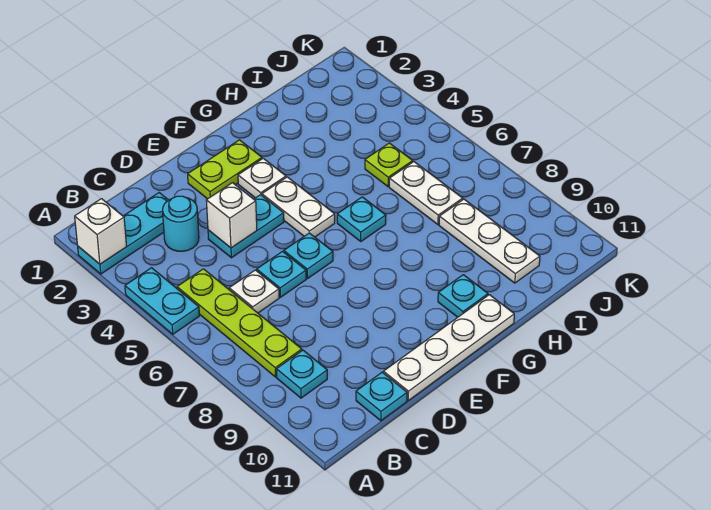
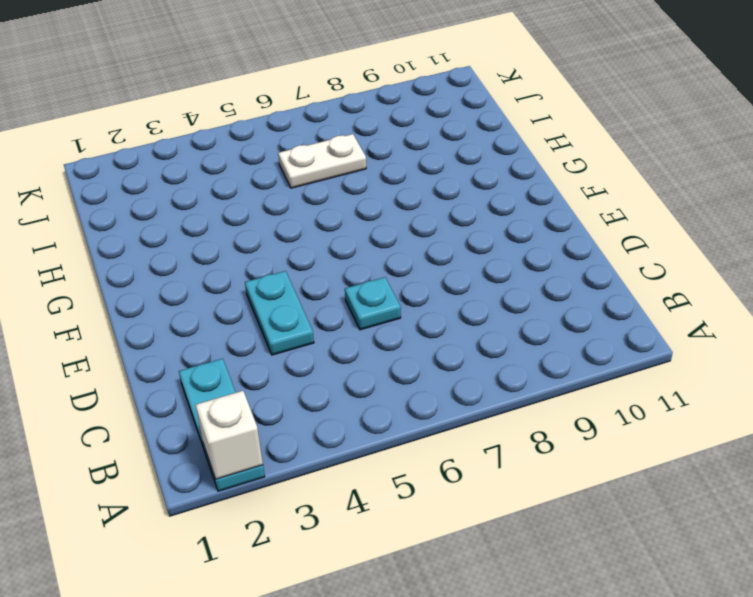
none -> cyan 1x2 plate [125,268,199,334]
none -> lime 1x4 plate [177,269,302,377]
none -> cyan 1x1 plate [276,350,327,398]

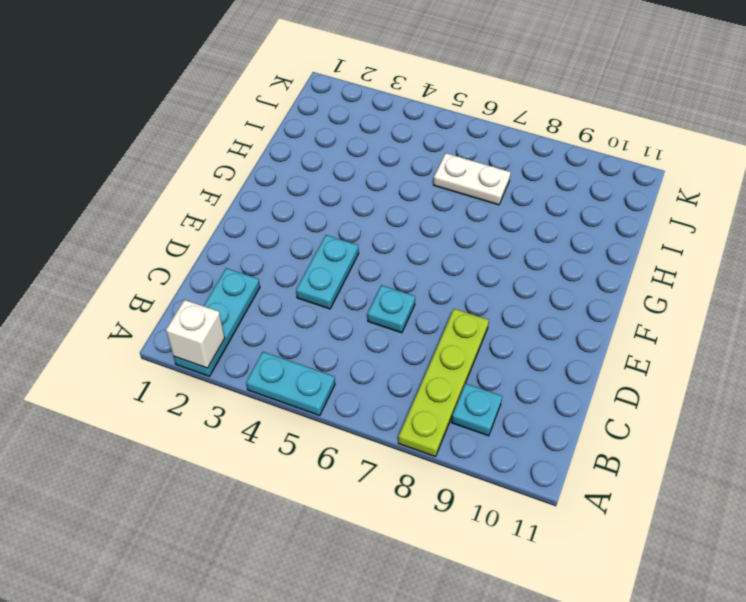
lime 1x4 plate [398,309,489,457] -> lime 1x4 plate turned to [177,269,302,377]
none -> cyan 1x1 round brick [163,196,199,251]
none -> white 1x1 plate [229,270,279,313]
none -> cyan 1x1 plate [356,372,407,421]

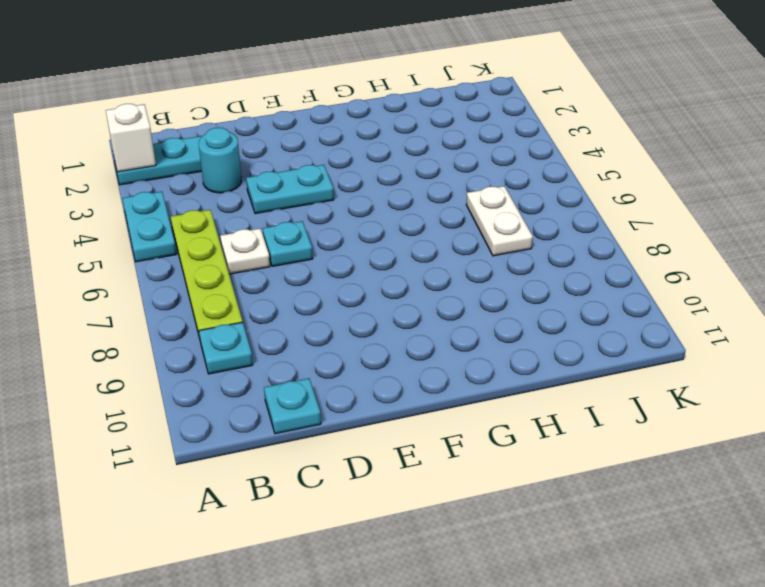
none -> white 1x4 plate [383,295,514,400]
none -> lime 1x2 plate [188,140,262,199]
none -> cyan 1x1 plate [284,233,333,278]

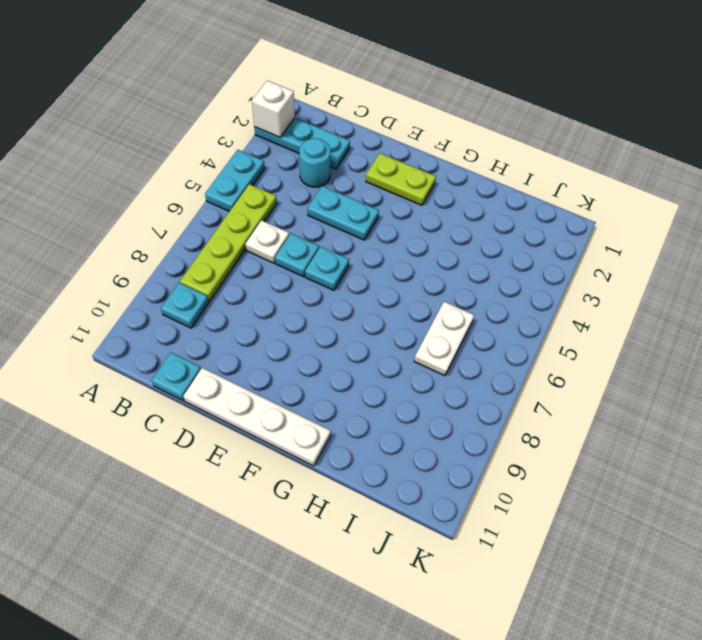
none -> white 1x1 plate [238,158,286,198]
none -> white 1x2 plate [262,177,335,237]
none -> cyan 1x1 plate [337,197,386,241]

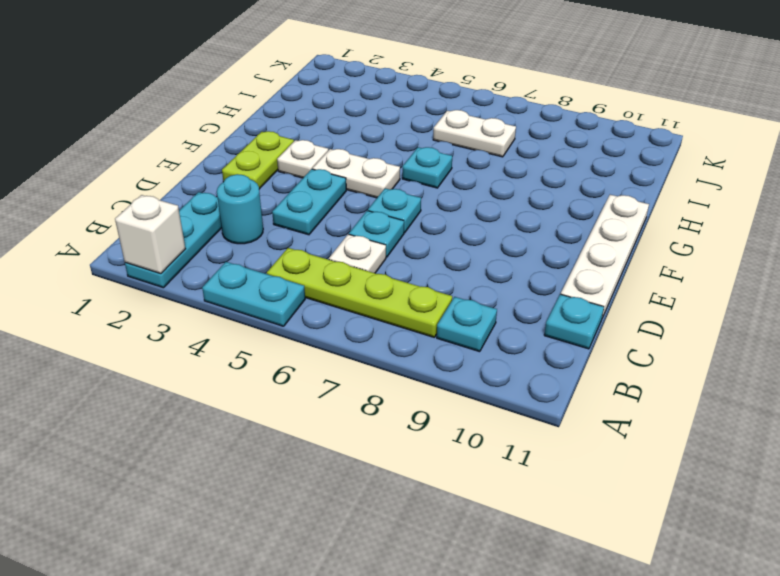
none -> cyan 1x1 plate [438,275,488,317]
none -> lime 1x1 plate [365,143,413,187]
none -> white 1x3 plate [439,199,540,283]

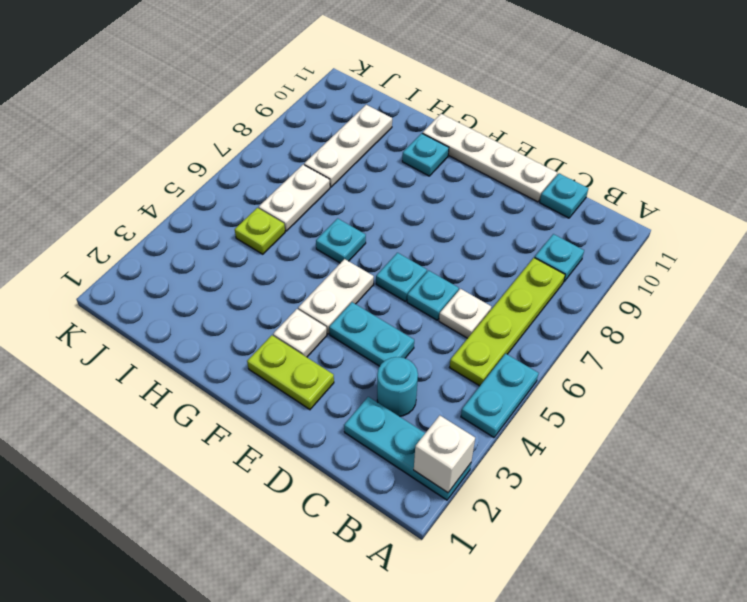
none -> white 1x1 brick [206,183,257,248]

